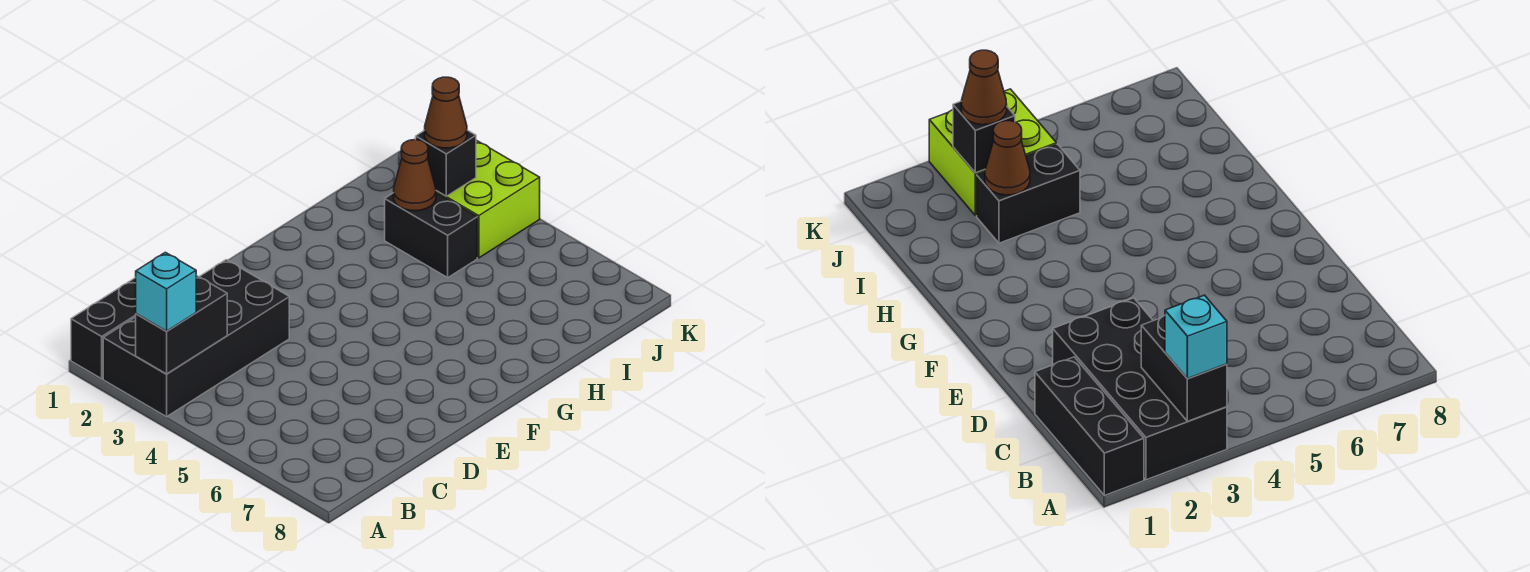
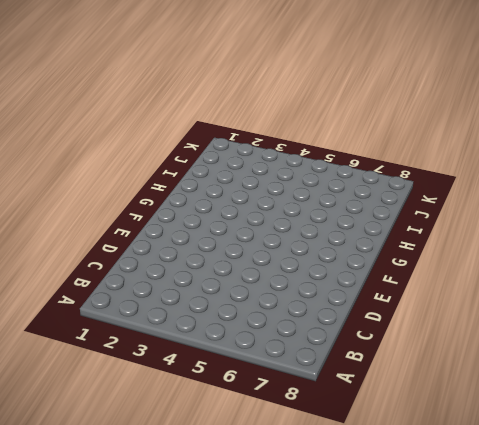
none -> black 1x3 brick [71,278,136,379]
none -> black 2x4 brick [103,260,289,417]

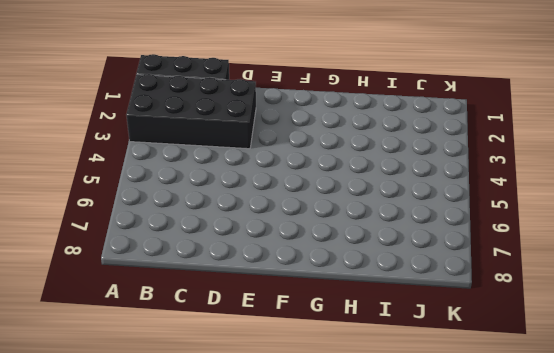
none -> black 1x2 brick [385,193,477,277]
none -> lime 2x2 brick [436,140,540,258]

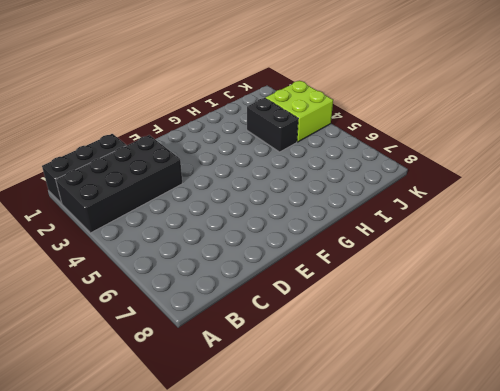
none -> black 1x2 brick [136,275,227,374]
none -> brown 1x1 cone [394,140,436,211]

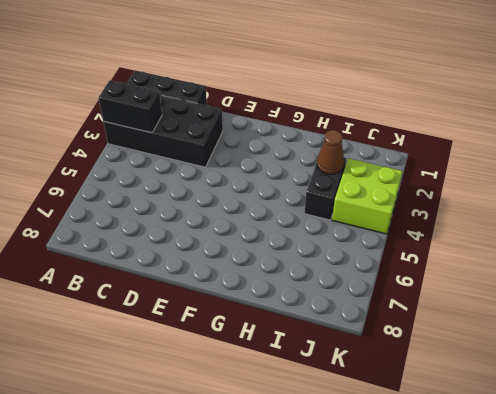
none -> black 1x1 brick [416,130,476,196]
none -> cyan 1x1 brick [136,252,196,331]

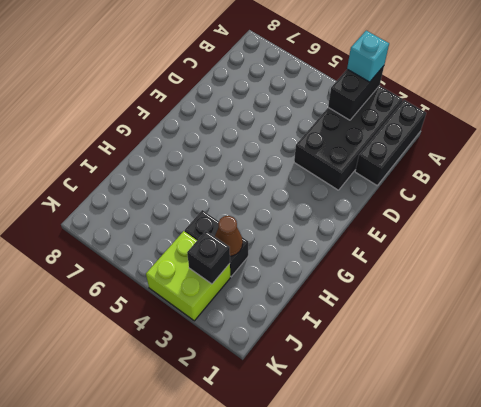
none -> brown 1x1 cone [425,77,467,148]

